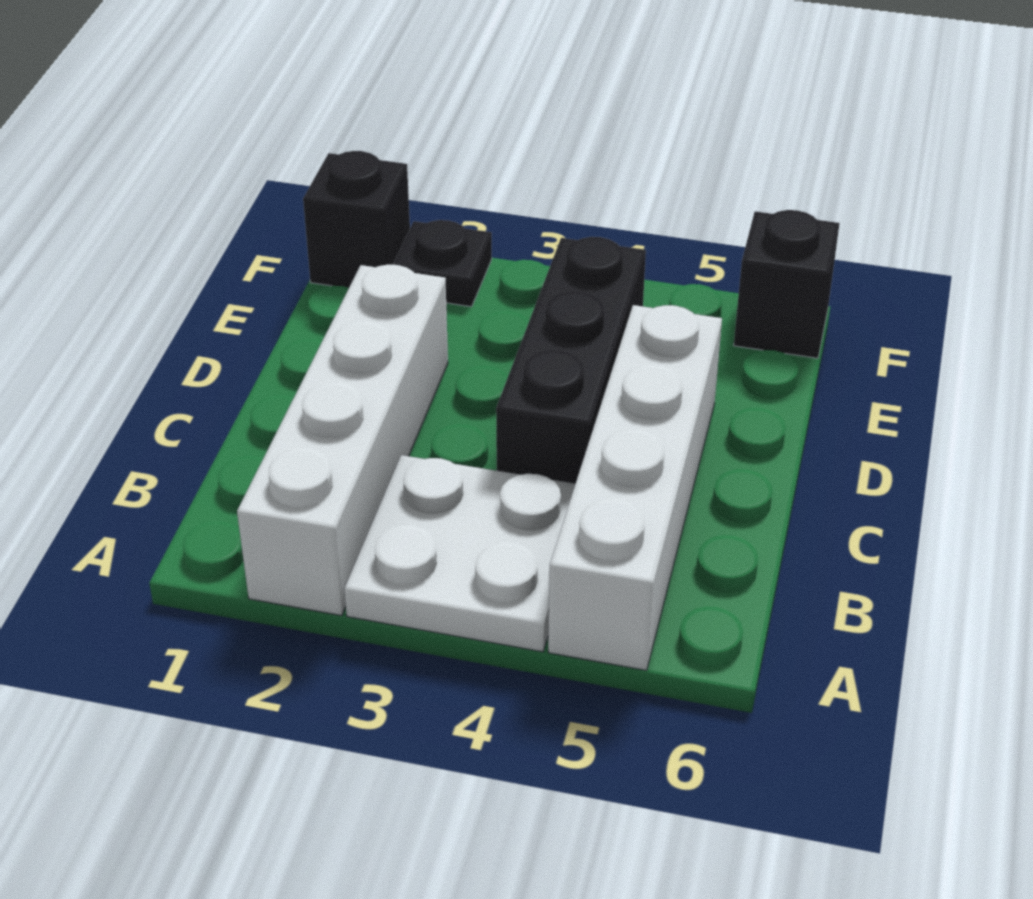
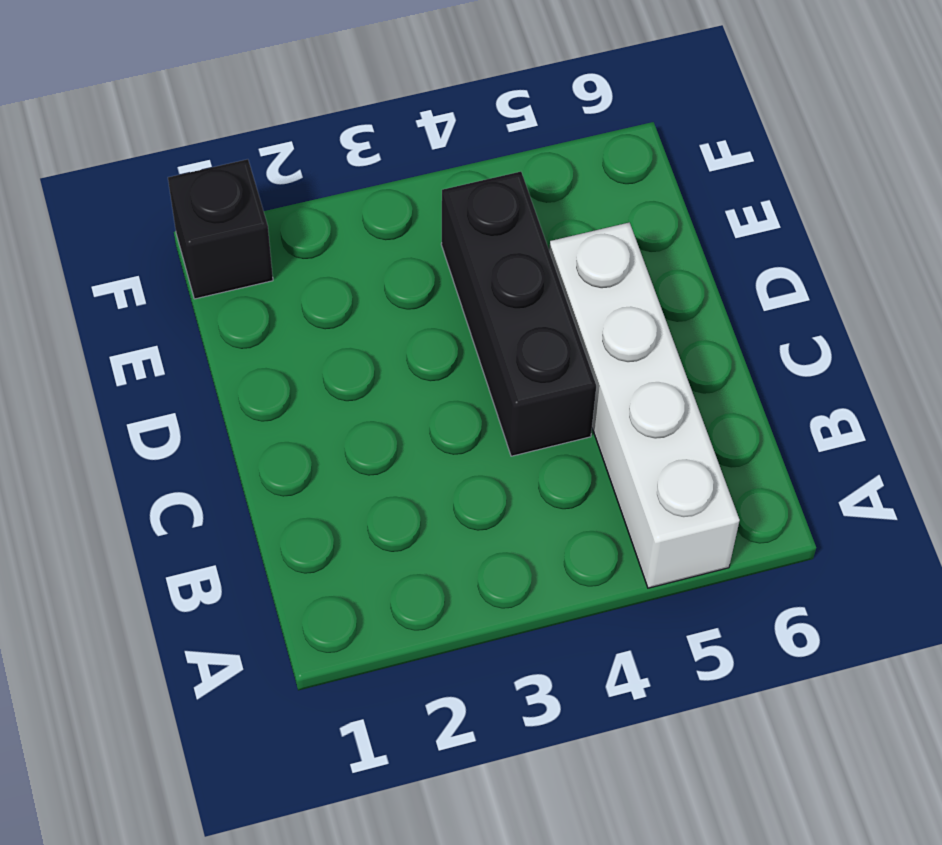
none -> white 1x4 brick [237,265,448,616]
none -> white 2x2 plate [344,455,575,652]

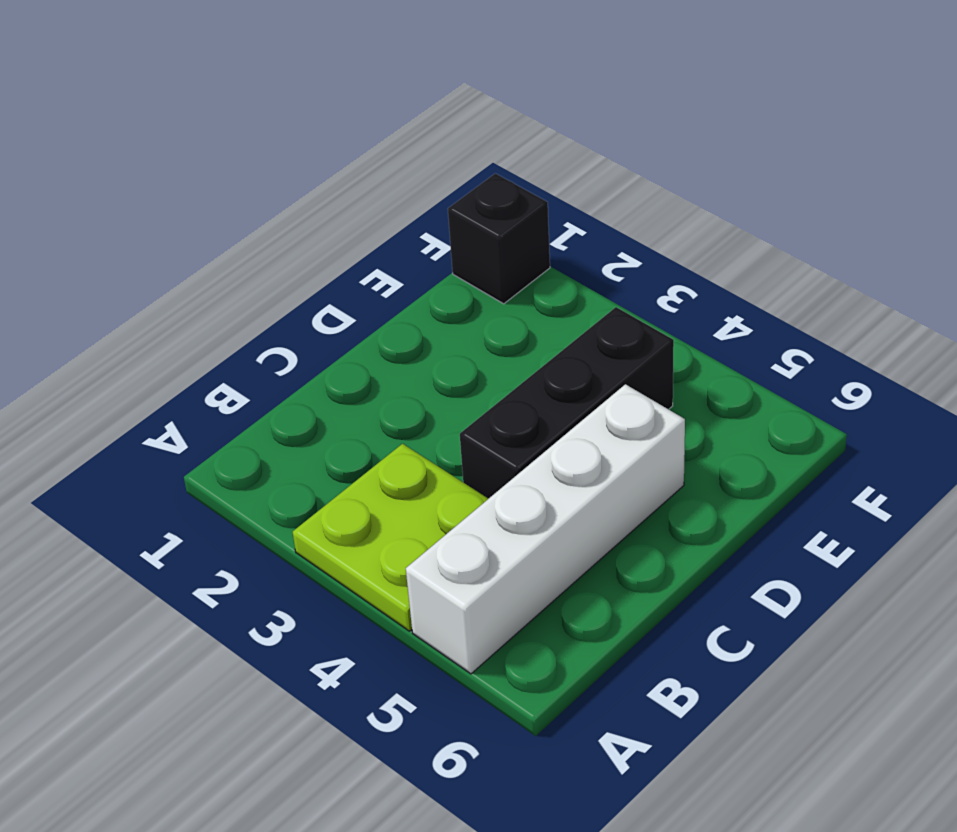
lime 2x2 plate [293,444,488,631] -> white 2x2 plate [344,455,575,652]
none -> white 1x4 brick [237,265,448,616]
none -> black 1x1 plate [393,220,492,307]

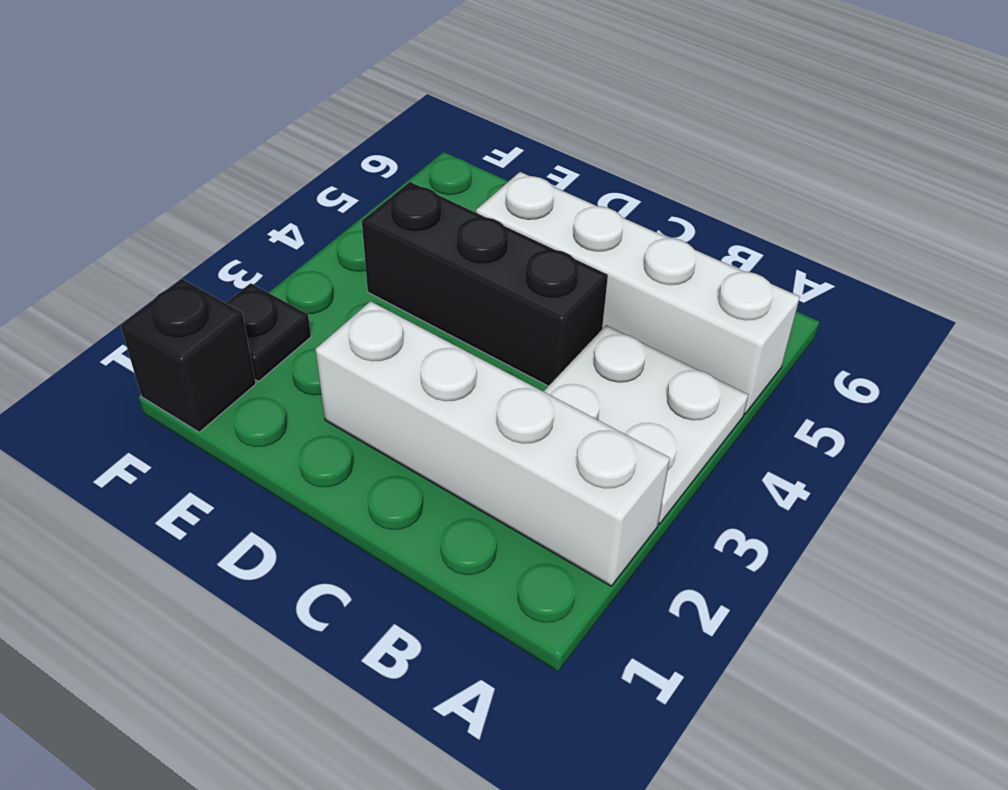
none -> black 1x1 brick [734,210,840,358]

